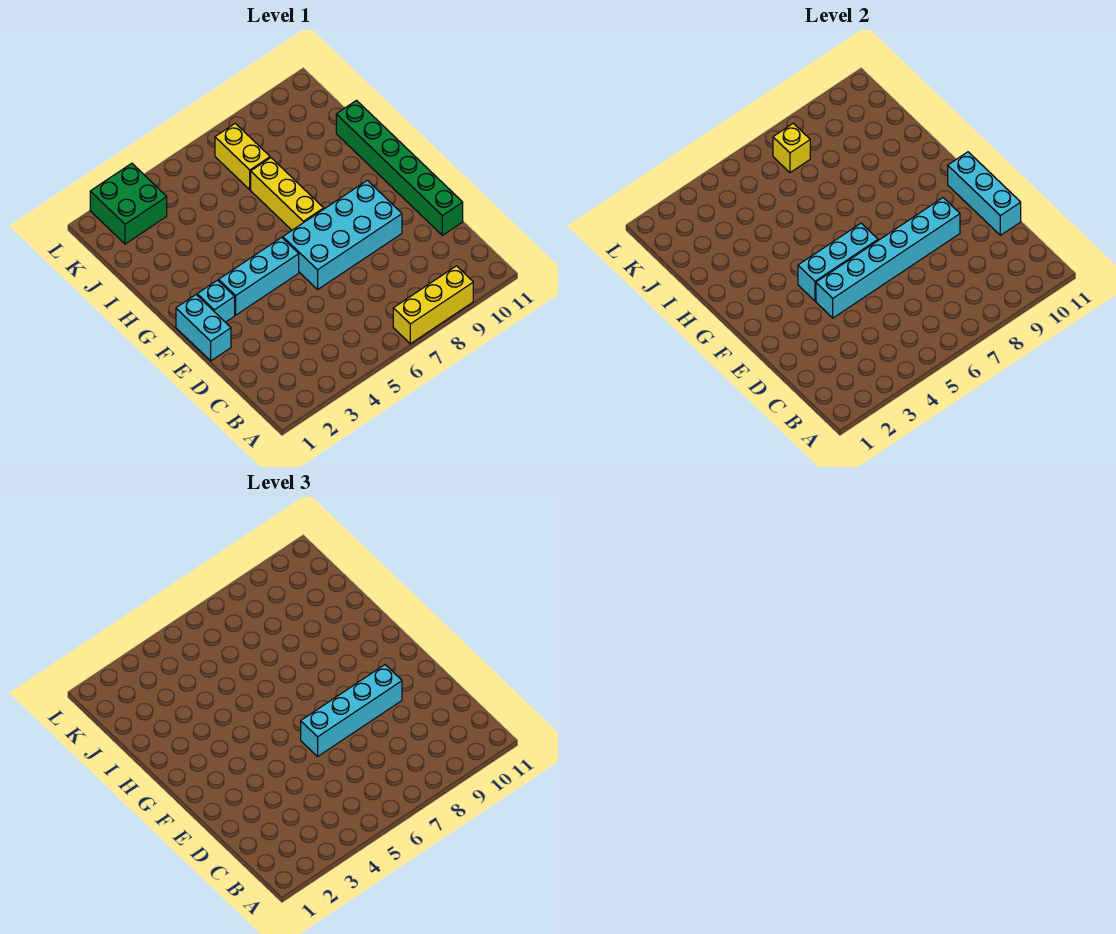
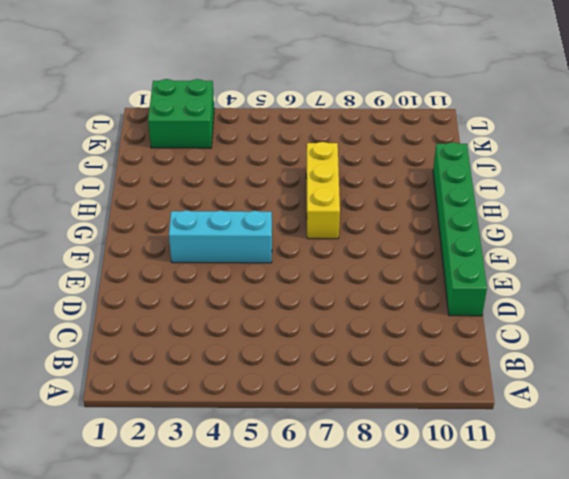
none -> yellow 1x3 brick [393,266,473,344]
none -> cyan 1x2 brick [176,295,231,361]
none -> cyan 2x4 brick [283,180,402,289]

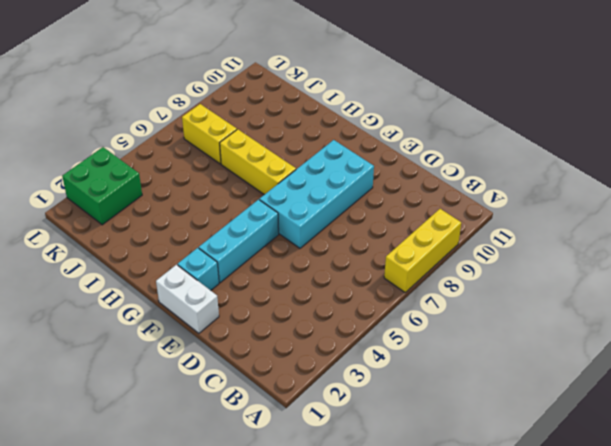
white 1x2 brick [156,265,219,333] -> cyan 1x2 brick [176,295,231,361]
none -> green 1x6 brick [336,101,463,235]
none -> cyan 1x3 brick [948,152,1021,235]
none -> cyan 1x6 brick [816,198,960,318]

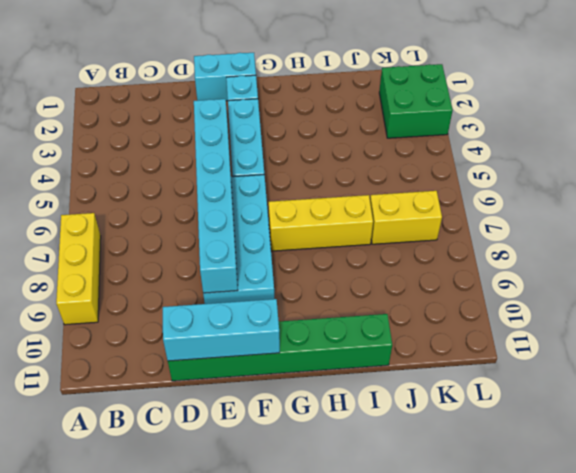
none -> cyan 1x3 brick [798,223,878,301]
none -> yellow 1x1 brick [773,123,810,173]
none -> cyan 1x4 brick [301,665,402,756]

